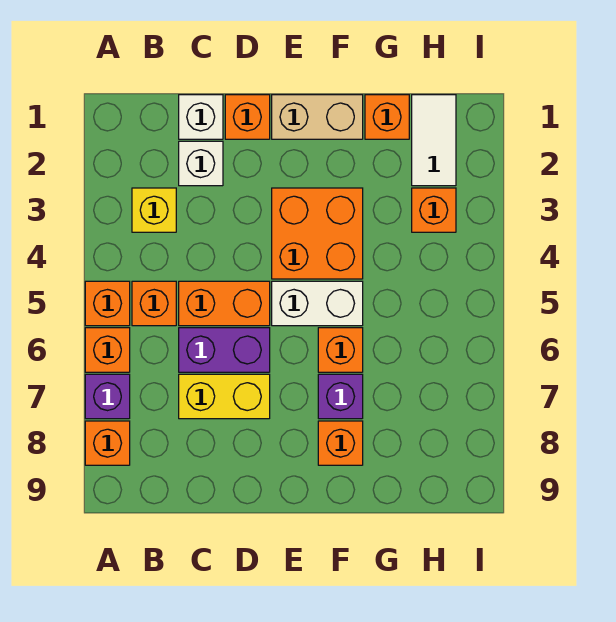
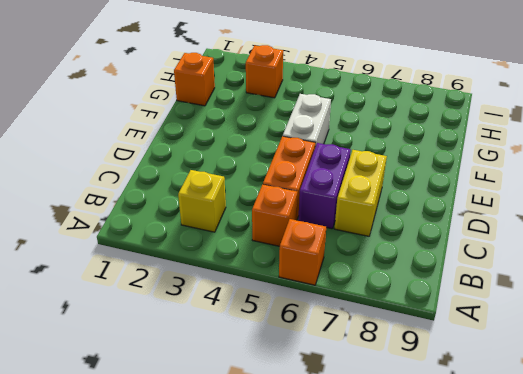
none -> orange 1x1 brick [85,281,130,326]
none -> purple 1x1 brick [85,374,130,419]
none -> orange 1x1 brick [85,421,130,465]

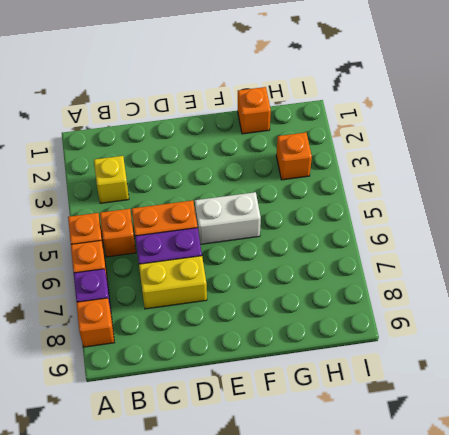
none -> white 1x1 brick [179,95,223,139]
none -> white 1x1 brick [179,141,223,186]
none -> orange 1x1 brick [225,95,270,139]

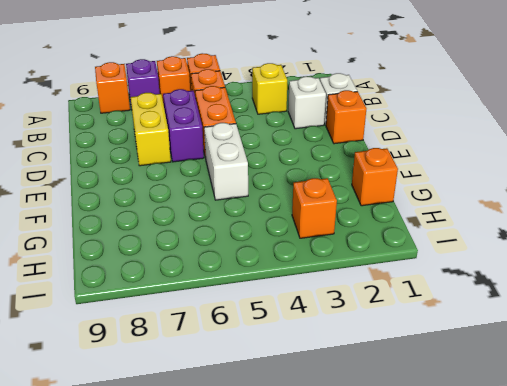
none -> tan 1x2 brick [272,95,363,139]
none -> orange 2x2 brick [272,188,363,279]
none -> orange 1x1 brick [318,328,363,372]

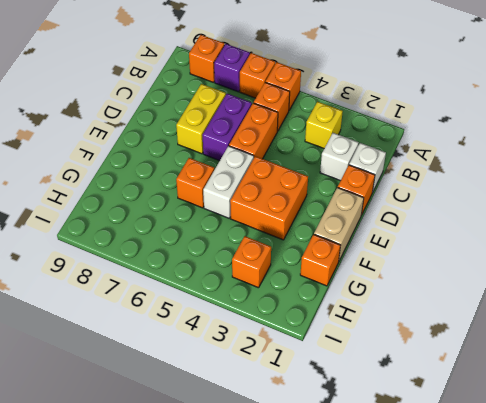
none -> purple 1x1 brick [318,374,363,419]
none -> orange 1x1 brick [318,421,363,465]
none -> white 1x2 tile [412,95,456,186]

